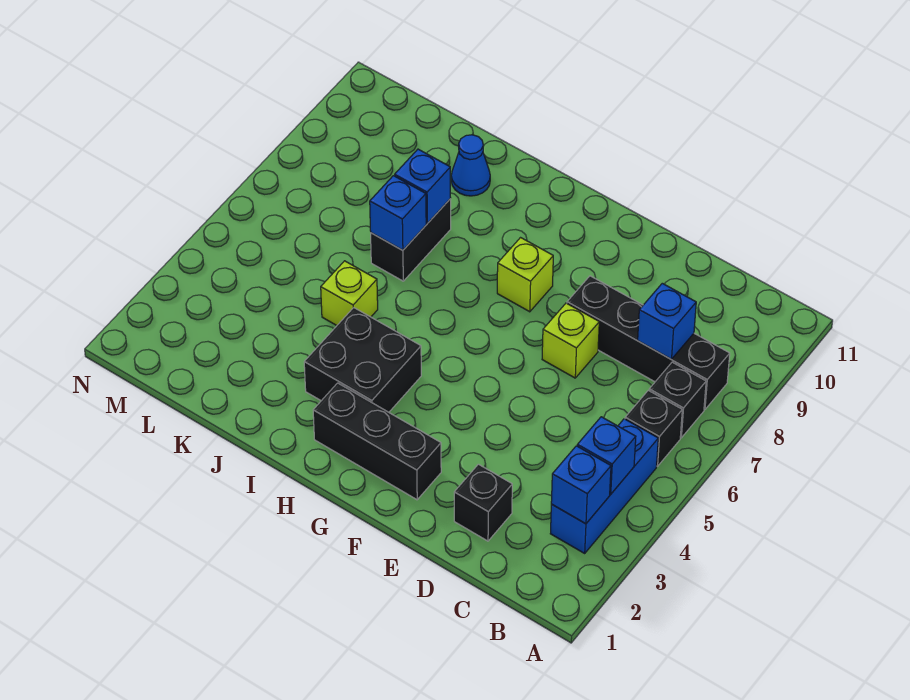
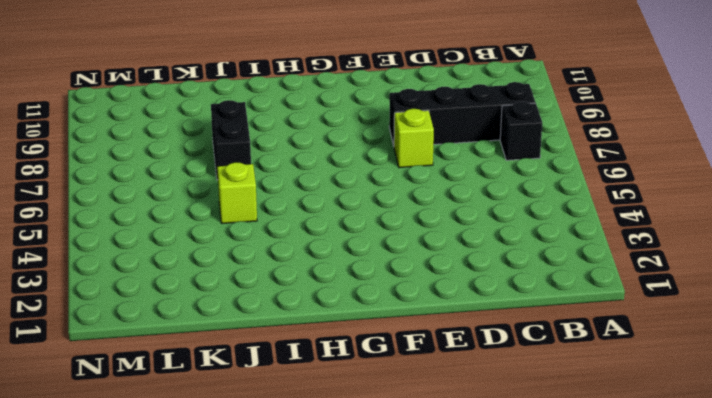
none -> blue 1x3 brick [550,419,658,553]
none -> black 1x1 brick [625,390,682,466]
none -> black 1x1 brick [454,464,512,541]

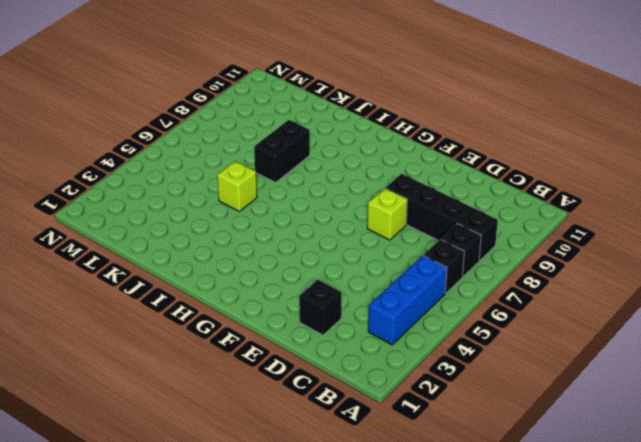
none -> black 1x3 brick [313,383,441,500]
none -> lime 1x1 brick [497,238,553,312]
none -> black 2x2 brick [304,308,421,412]

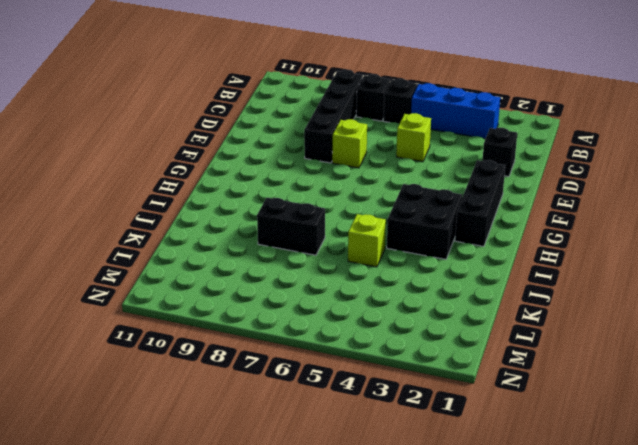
lime 1x1 brick [396,113,431,162] -> lime 1x1 brick moved to [497,238,553,312]
none -> blue 1x1 cone [451,135,490,196]
none -> blue 1x1 brick [551,446,611,524]
none -> blue 1x1 brick [577,417,636,494]

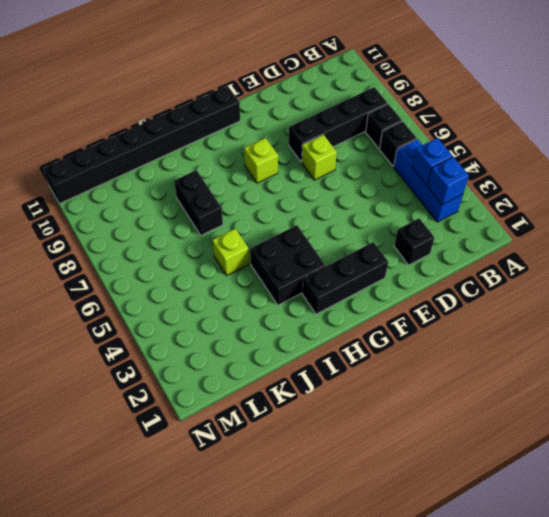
black 1x8 brick [43,86,240,204] -> none
none -> blue 1x1 cone [451,135,490,196]
none -> blue 1x1 brick [638,283,696,359]
none -> blue 1x1 brick [370,176,426,250]

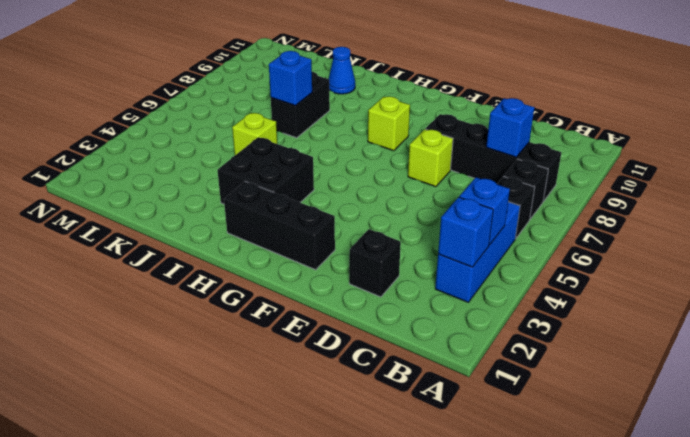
none -> blue 1x1 brick [395,149,451,223]

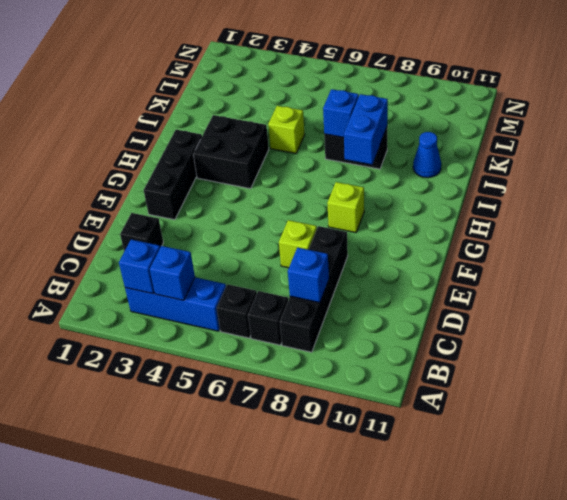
blue 1x2 brick [344,94,388,165] -> blue 1x1 brick [395,149,451,223]

